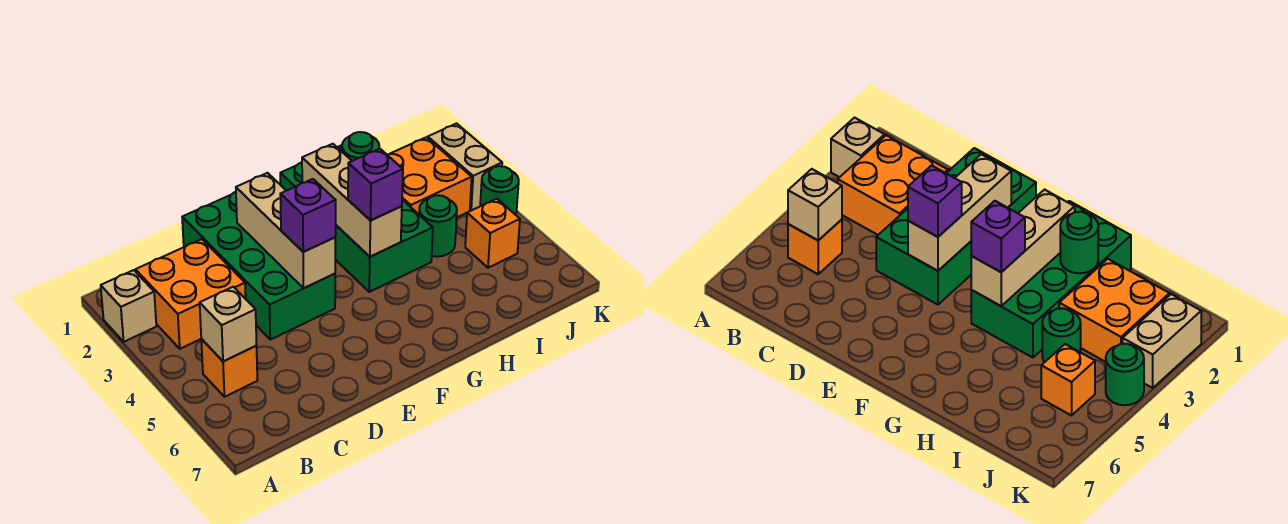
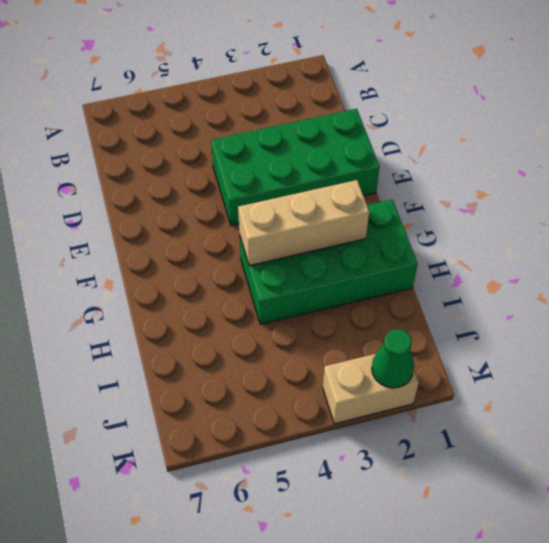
green 1x1 cone [372,329,414,388] -> none
none -> tan 1x1 brick [101,270,156,342]
none -> orange 2x2 brick [136,239,246,349]
none -> orange 1x1 brick [201,339,257,397]

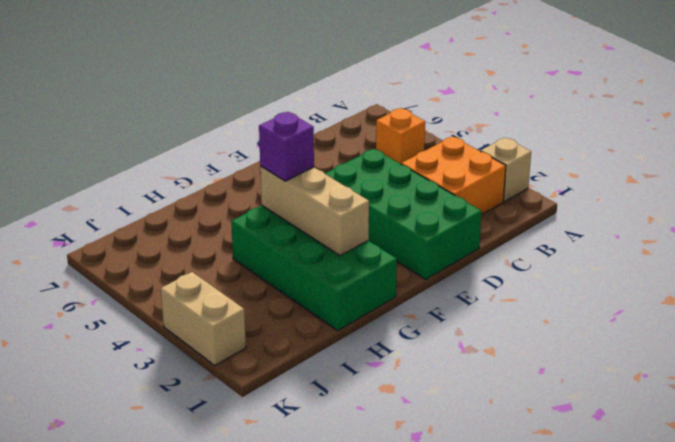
none -> orange 2x2 brick [388,137,472,217]
none -> green 1x1 round brick [419,195,457,256]
none -> orange 1x1 brick [465,199,520,268]

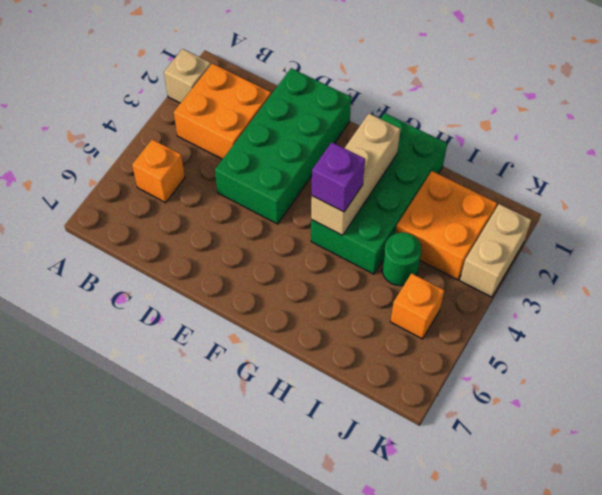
none -> green 1x1 round brick [480,166,519,215]
none -> tan 1x1 brick [200,287,257,361]
none -> tan 1x3 brick [236,173,335,288]

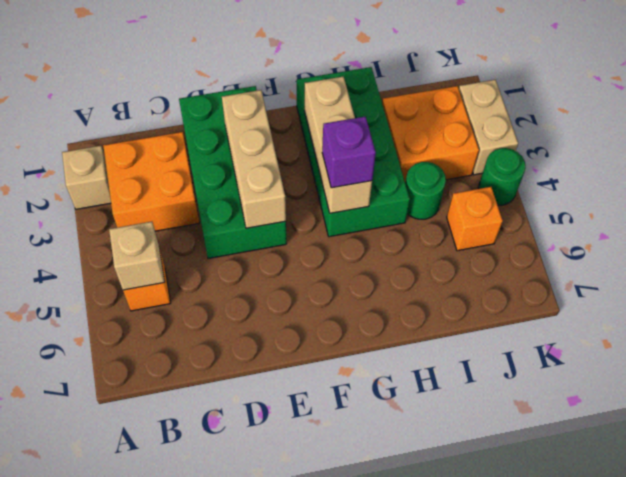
none -> green 1x1 round brick [342,132,379,161]
none -> purple 1x1 brick [280,179,336,252]

